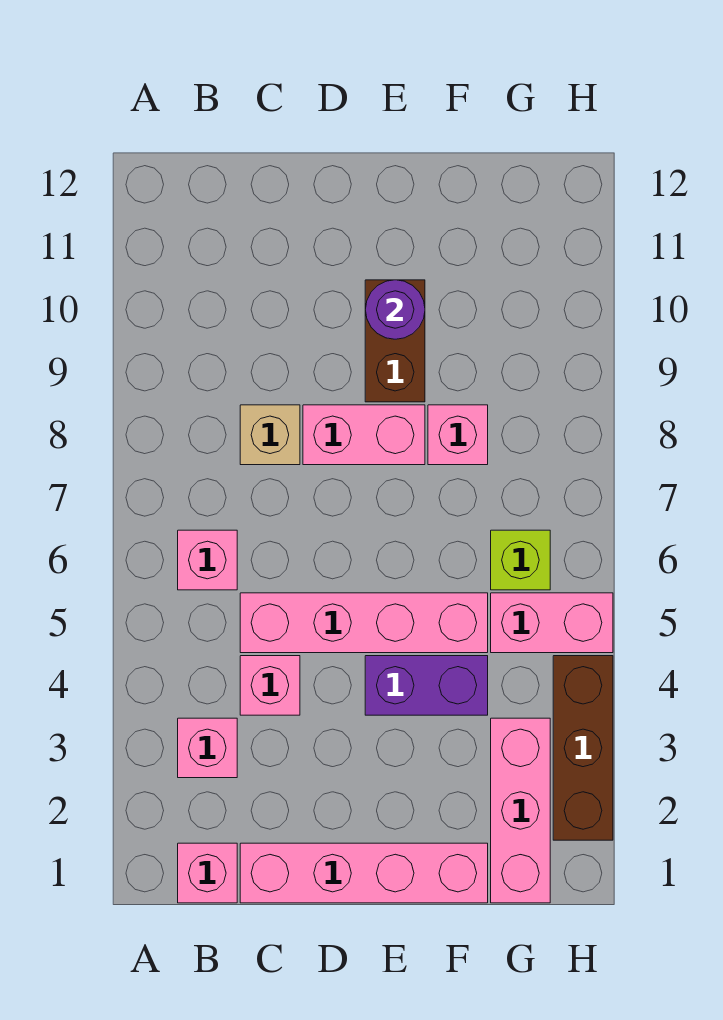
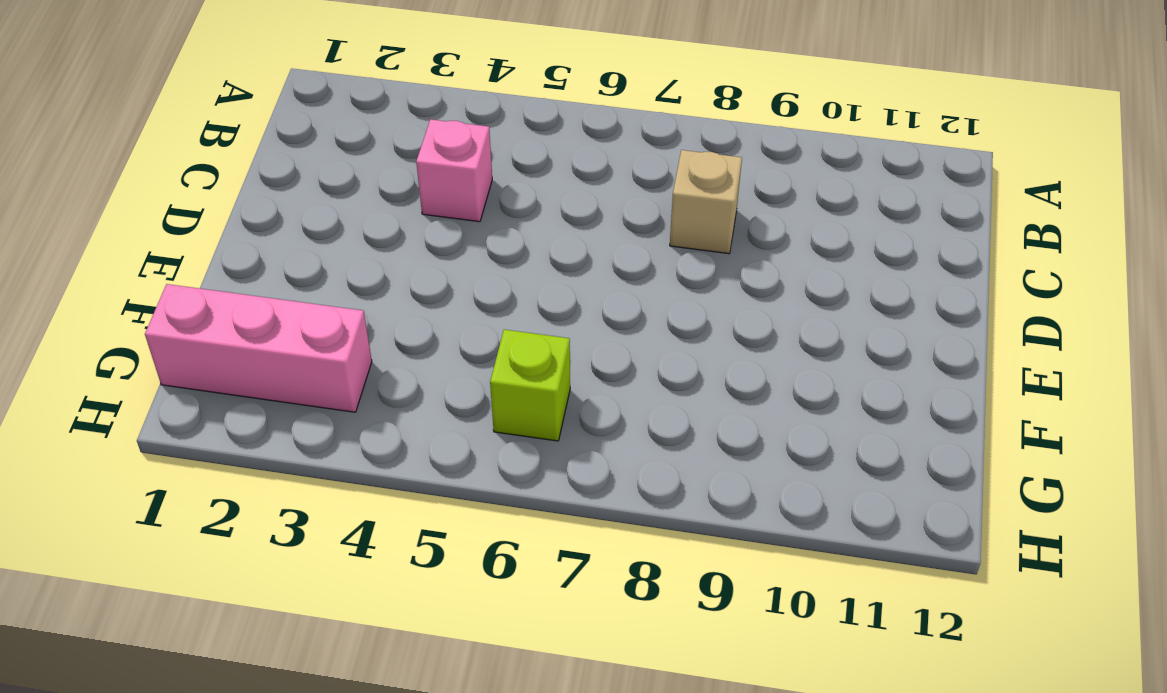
none -> pink 1x1 brick [178,843,237,903]
none -> pink 1x1 brick [178,718,237,778]
none -> pink 1x1 brick [178,530,237,590]

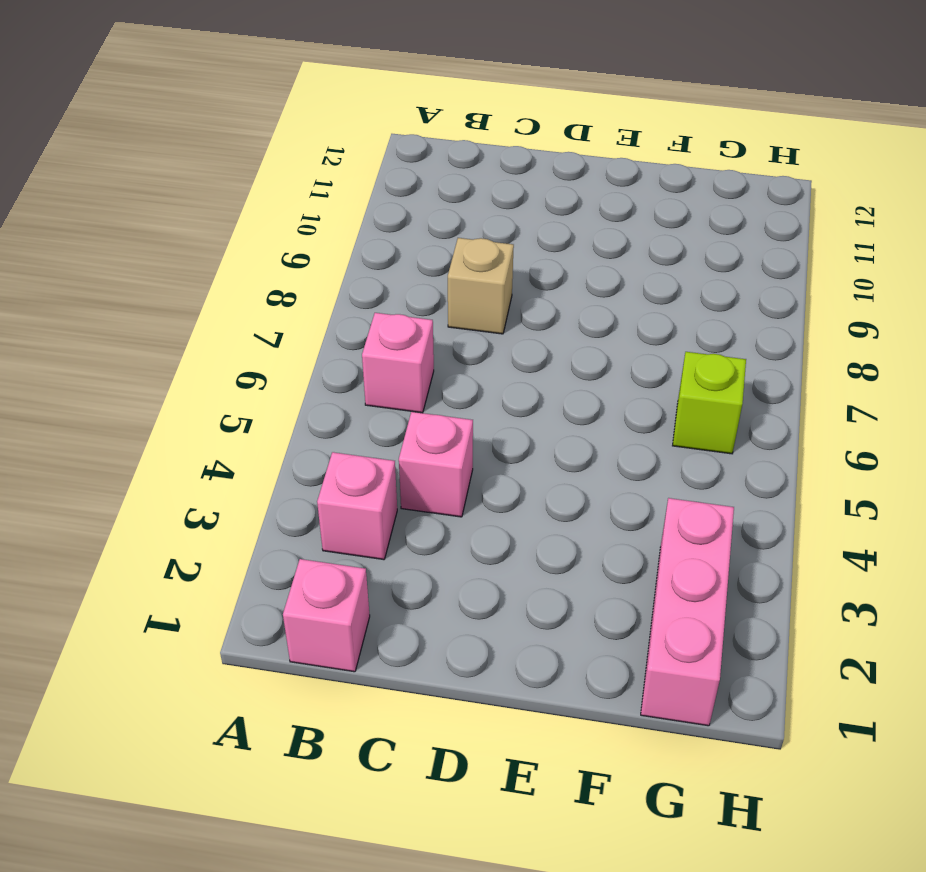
none -> pink 1x4 brick [240,843,488,903]
none -> pink 1x4 brick [240,593,488,653]
none -> pink 1x2 brick [303,405,425,465]

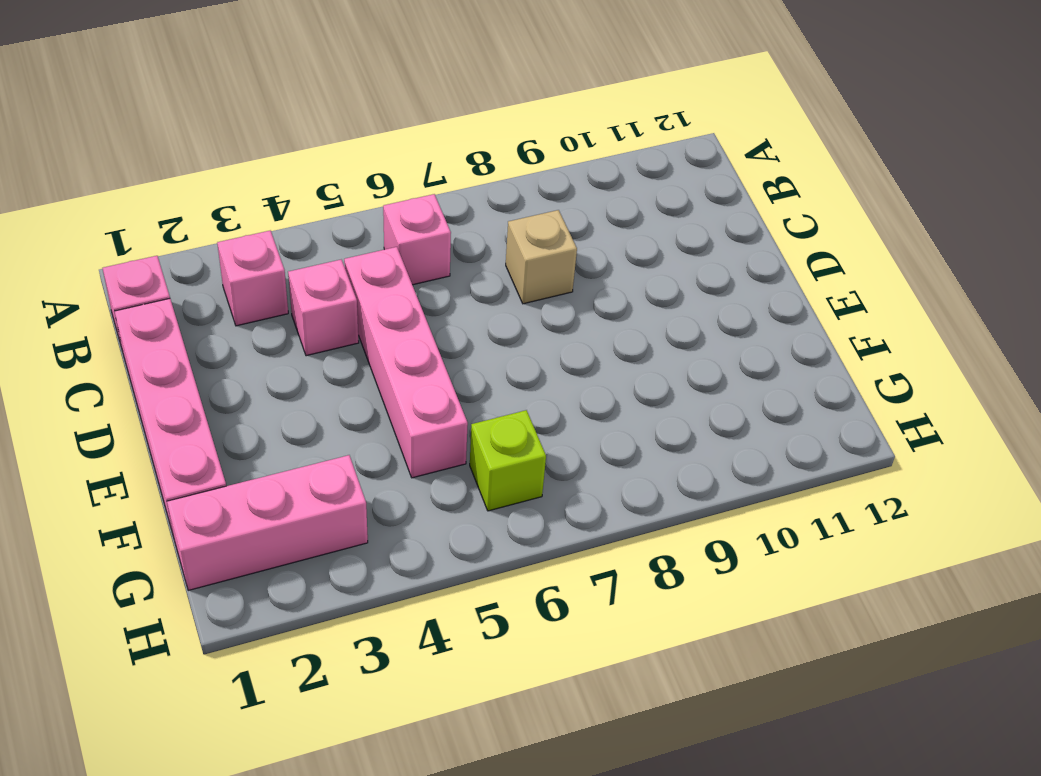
none -> pink 1x2 brick [303,405,425,465]
none -> purple 1x2 brick [365,656,488,715]
none -> brown 1x2 brick [365,280,425,402]

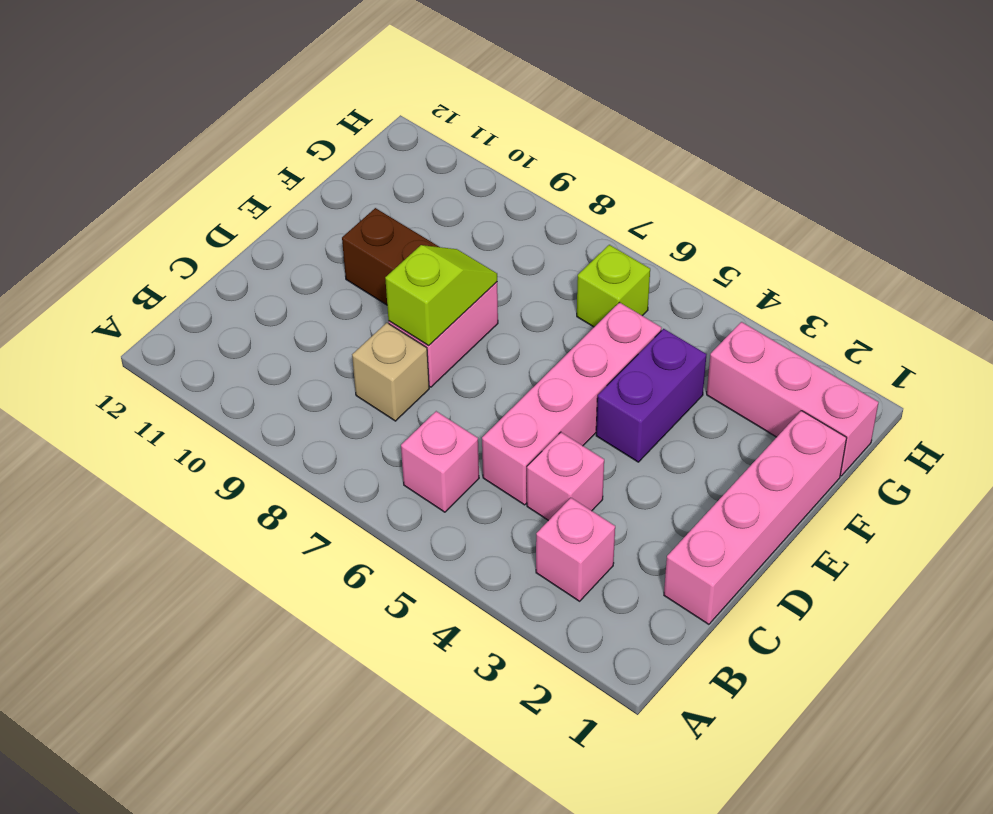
lime 1x2 slope [385,245,497,345] -> none
none -> pink 1x1 brick [178,843,237,903]
none -> pink 1x1 brick [428,405,488,465]
none -> pink 1x2 brick [491,593,613,653]

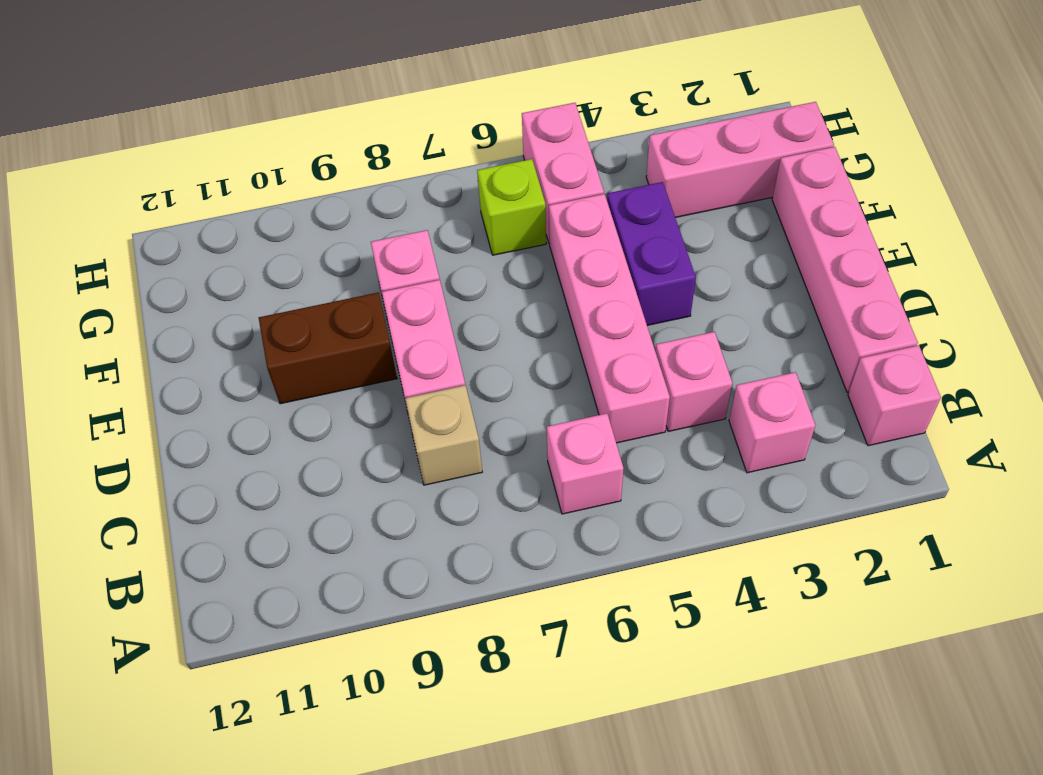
none -> brown 1x3 brick [553,656,613,840]
none -> purple 1x1 round brick [365,280,425,339]

